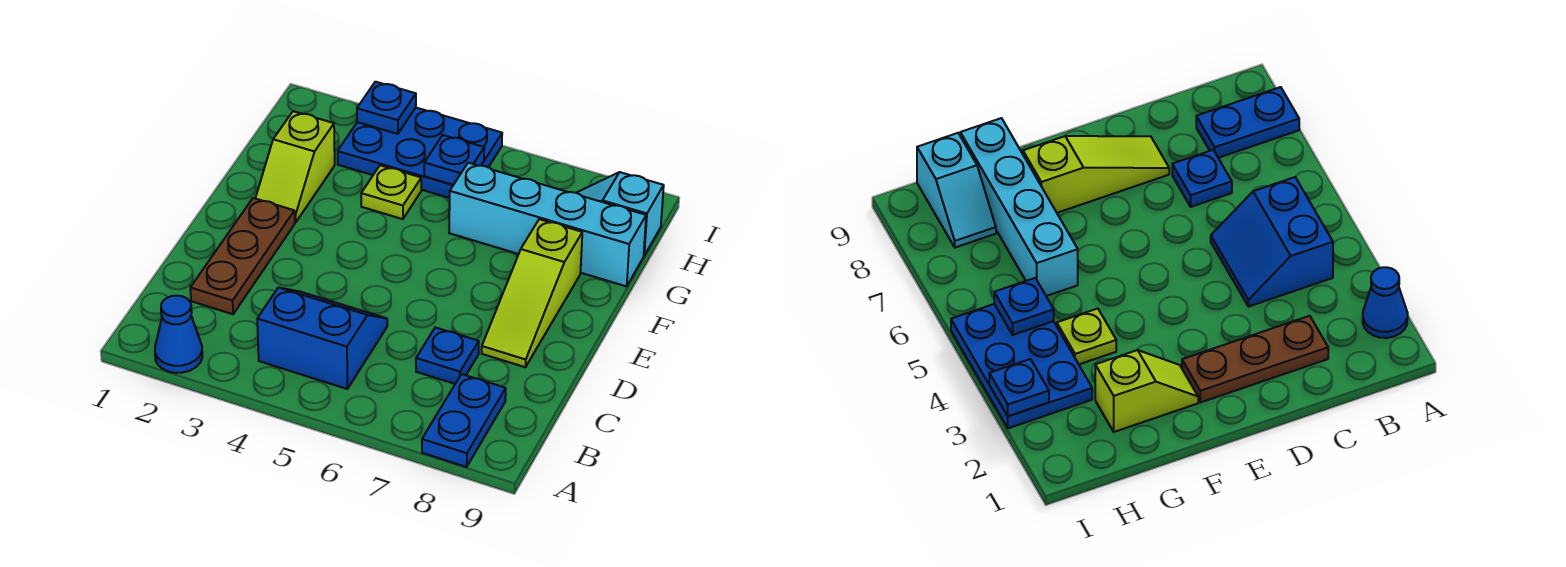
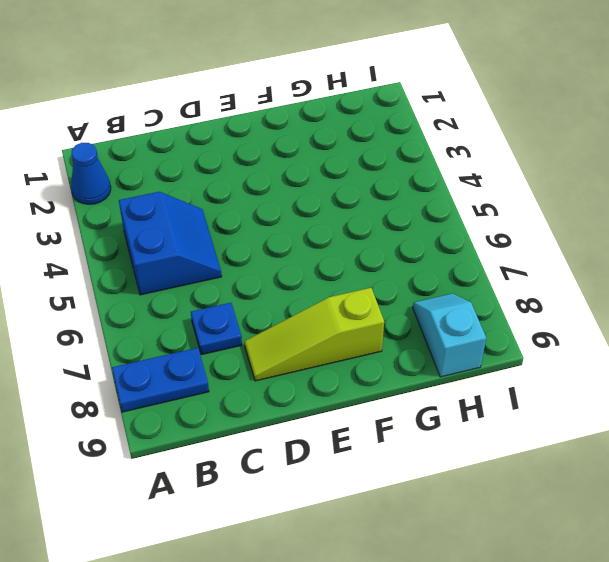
none -> brown 1x3 plate [190,198,295,314]
none -> lime 1x2 slope [255,111,335,223]
none -> lime 1x1 plate [361,165,421,219]

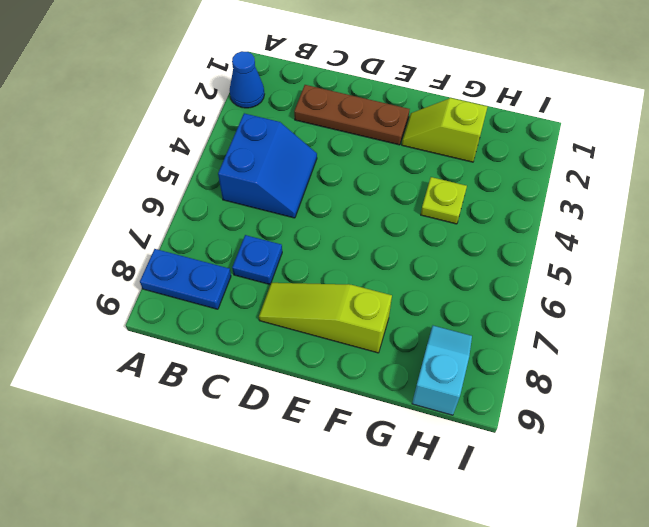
none -> cyan 1x4 brick [449,163,646,286]
none -> blue 2x3 plate [338,108,502,198]
none -> blue 1x1 plate [424,135,484,185]

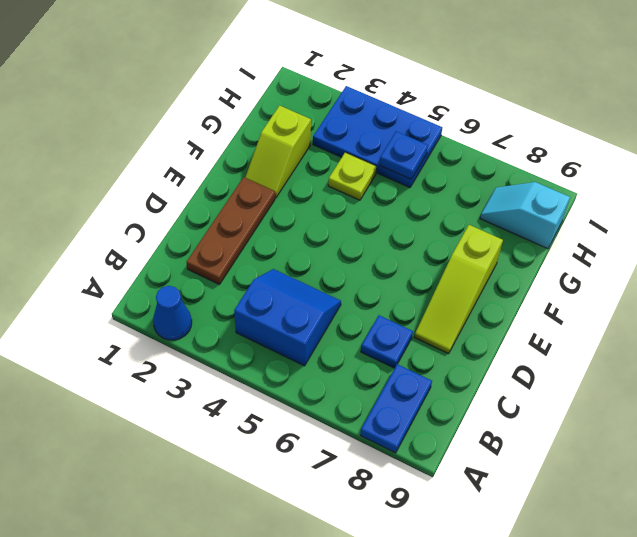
none -> cyan 1x4 brick [449,163,646,286]
none -> blue 1x1 plate [357,82,416,134]

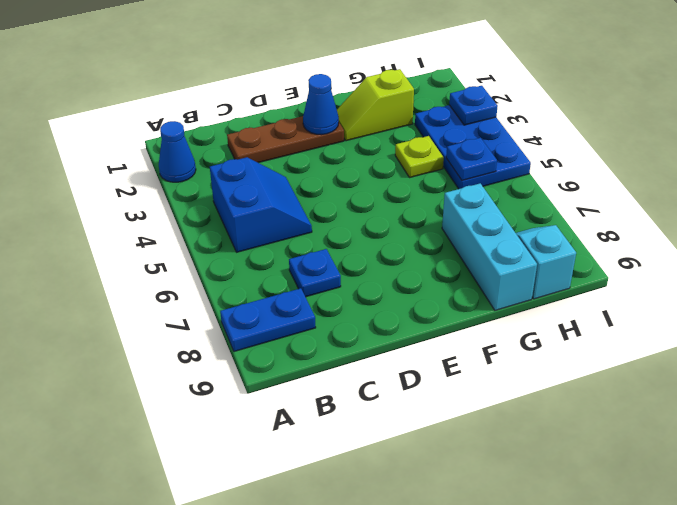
blue 1x1 cone [303,74,339,135] -> none
cyan 1x3 brick [442,183,537,310] -> cyan 1x4 brick [449,163,646,286]
none -> lime 1x3 slope [482,219,582,367]

